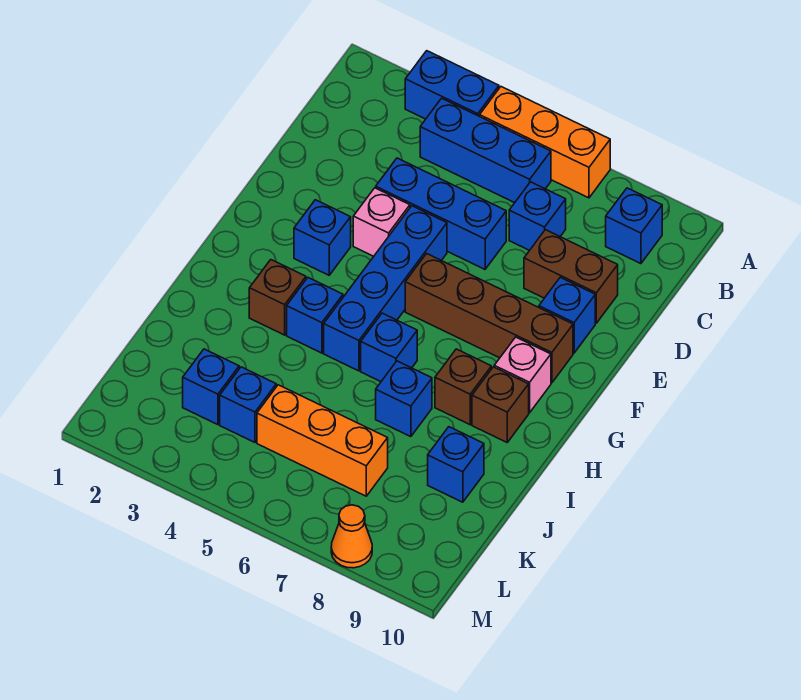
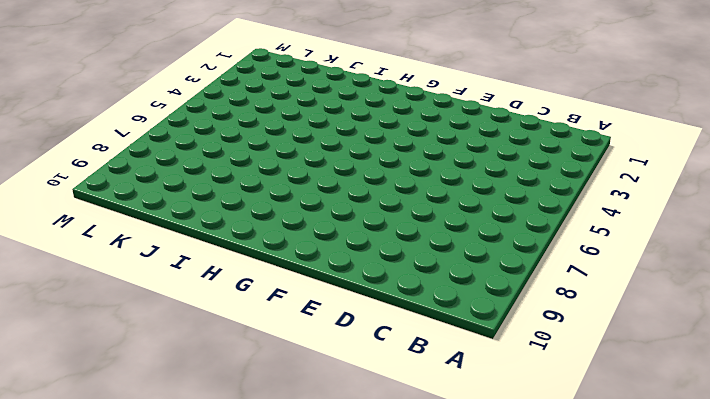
none -> blue 1x2 brick [405,51,499,119]
none -> orange 1x3 brick [480,87,610,198]
none -> blue 1x3 brick [420,98,551,203]

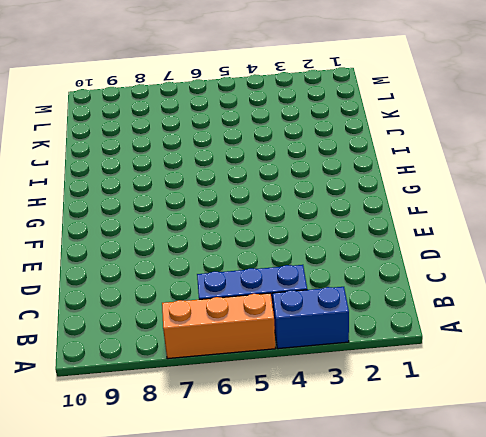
none -> blue 1x1 brick [606,188,662,264]
none -> blue 1x1 brick [509,182,566,251]
none -> blue 1x3 brick [376,158,506,269]

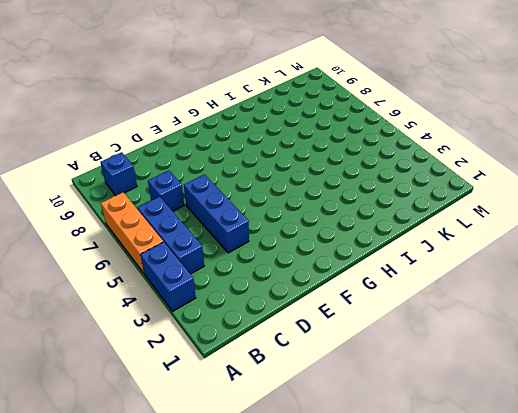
none -> brown 1x2 brick [524,230,618,323]
none -> pink 1x1 brick [353,188,410,256]
none -> blue 1x4 brick [324,206,447,371]

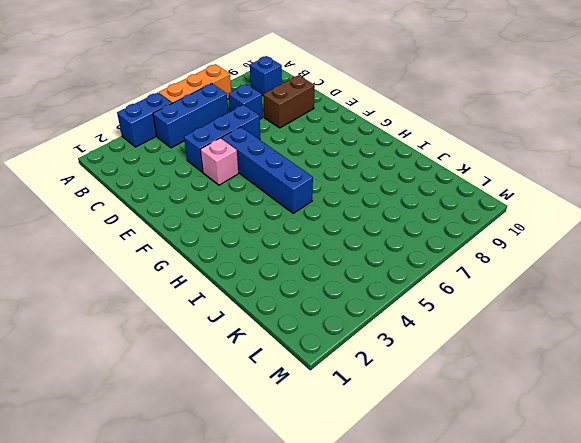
none -> blue 1x1 brick [539,277,595,353]
none -> blue 1x1 brick [294,200,351,275]
none -> brown 1x4 brick [405,254,573,383]

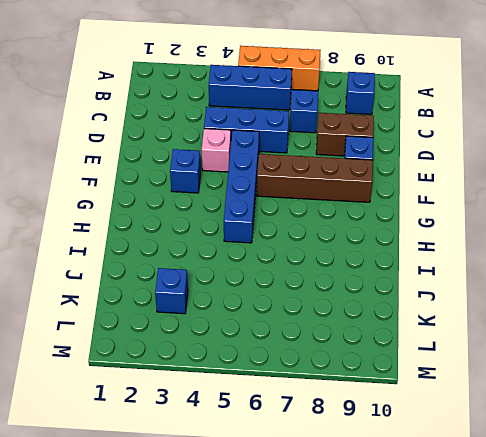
none -> blue 1x2 brick [405,51,499,119]
none -> pink 1x1 brick [494,337,551,413]
none -> brown 1x1 brick [249,260,306,335]

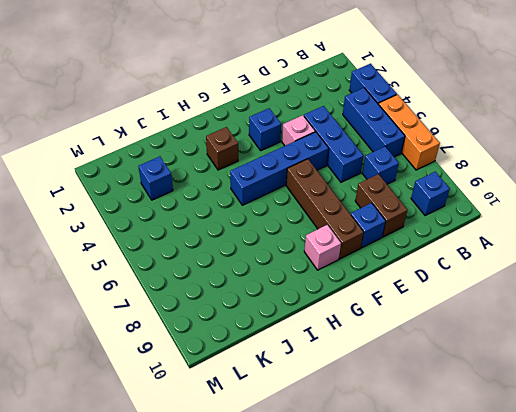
none -> blue 1x1 brick [287,278,343,353]
none -> blue 1x1 brick [361,313,417,382]
none -> brown 1x1 brick [435,349,491,425]

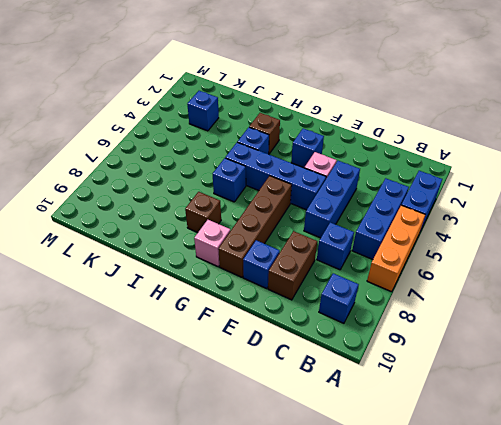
none -> brown 1x1 brick [472,367,529,442]
none -> blue 1x1 brick [376,361,432,437]
none -> blue 1x1 brick [428,427,484,502]

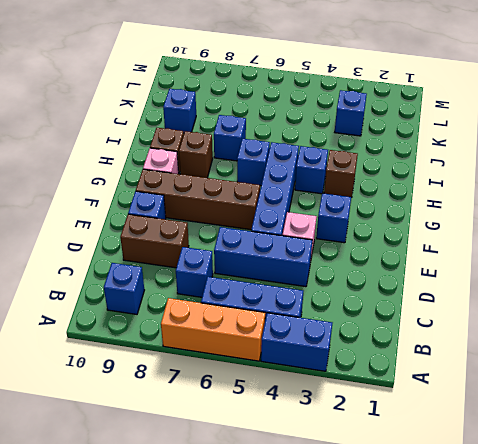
none -> blue 1x1 brick [220,367,276,442]
none -> orange 1x3 brick [257,385,388,496]
none -> orange 1x1 cone [331,505,372,568]

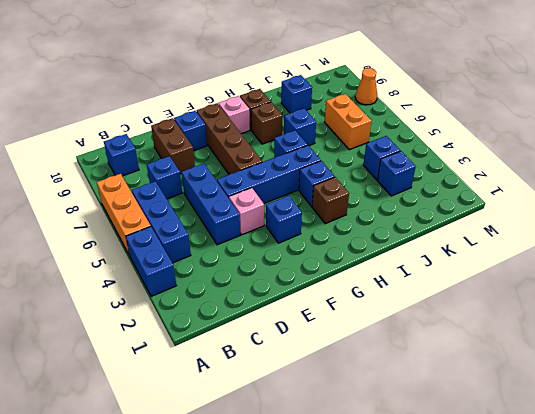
orange 1x2 brick [325,94,371,150] -> orange 1x3 brick [257,385,388,496]

